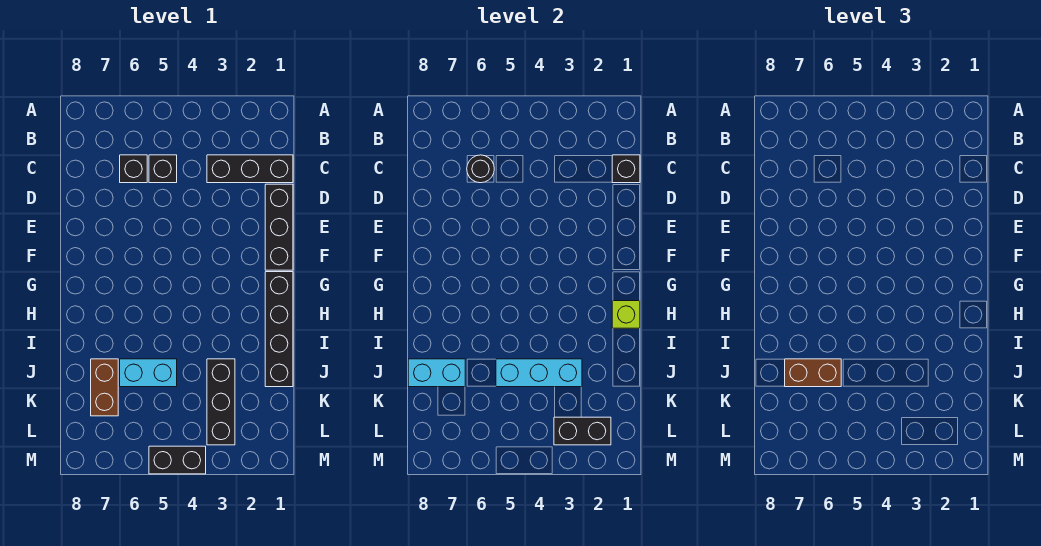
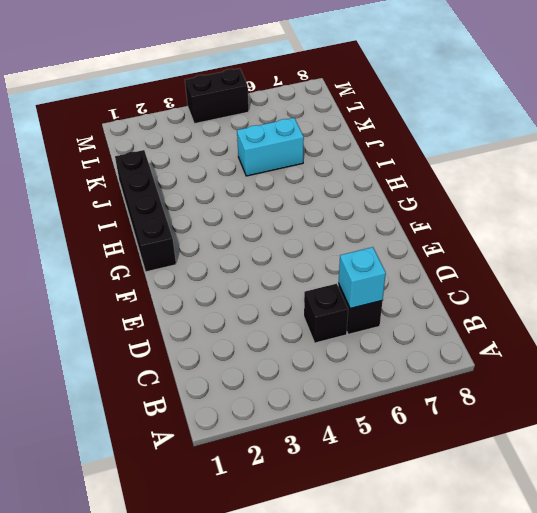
cyan 1x1 brick [338,247,386,309] -> black 1x1 round brick [467,155,494,183]
none -> black 1x3 brick [207,155,293,183]
none -> black 1x3 brick [265,184,293,270]
none -> black 1x3 brick [207,359,235,445]

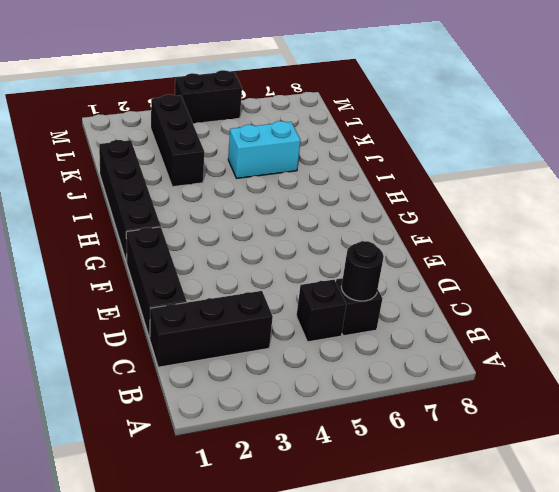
none -> brown 1x2 brick [91,359,118,416]
none -> black 1x1 brick [612,155,640,183]
none -> lime 1x1 brick [612,301,640,328]

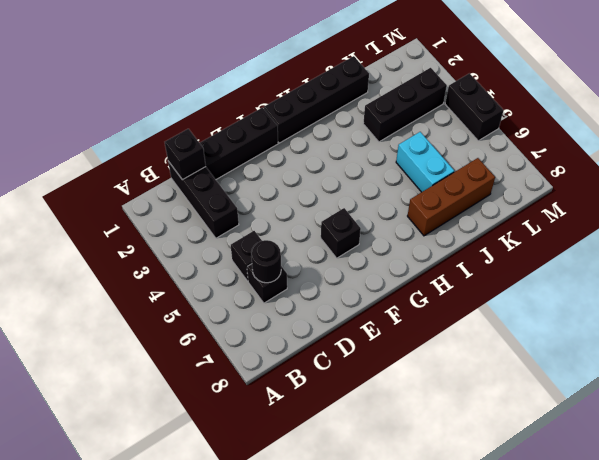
black 1x1 brick [321,208,361,258] -> none
brown 1x3 brick [408,158,495,236] -> brown 1x2 brick [91,359,118,416]
none -> lime 1x1 brick [612,301,640,328]
none -> cyan 1x3 brick [496,359,582,387]
none -> cyan 1x2 brick [408,359,465,387]

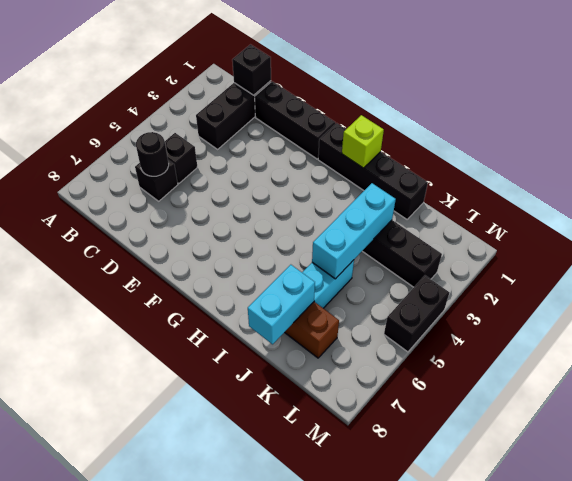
none -> black 1x2 brick [554,417,611,445]
none -> brown 1x2 brick [785,359,841,387]

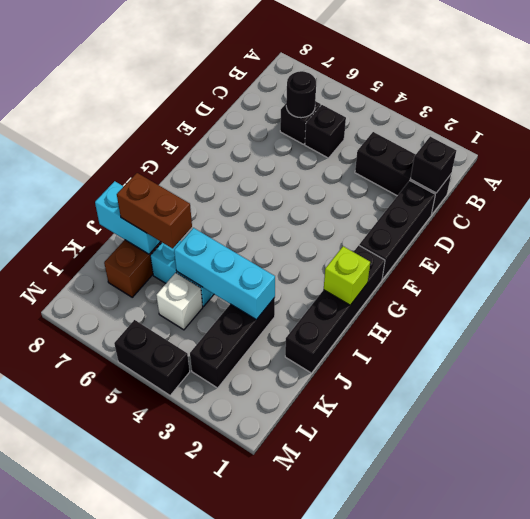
white 1x1 brick [156,273,203,330] -> none
none -> black 1x2 brick [554,417,611,445]

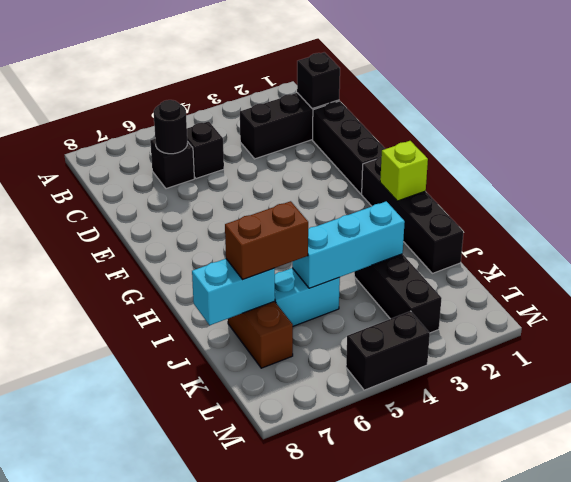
none -> black 1x2 brick [554,417,611,445]

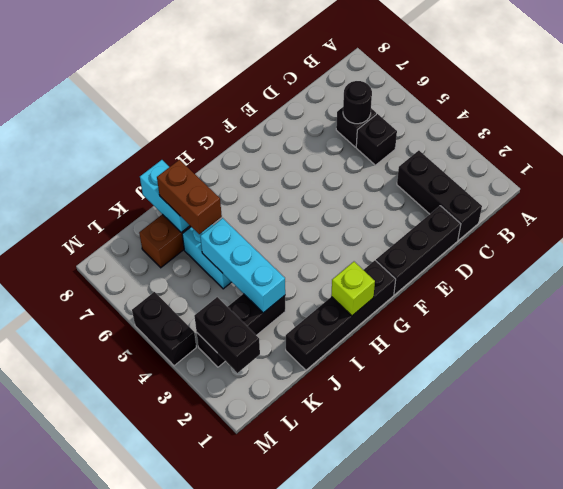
none -> black 1x1 brick [612,155,640,183]

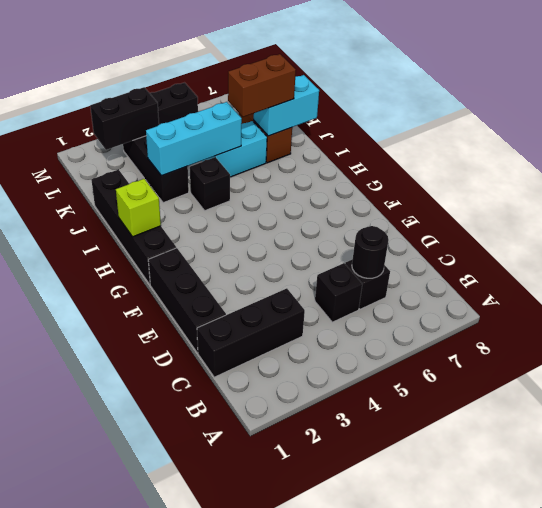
black 1x1 brick [190,157,230,211] -> black 1x1 brick moved to [612,155,640,183]

